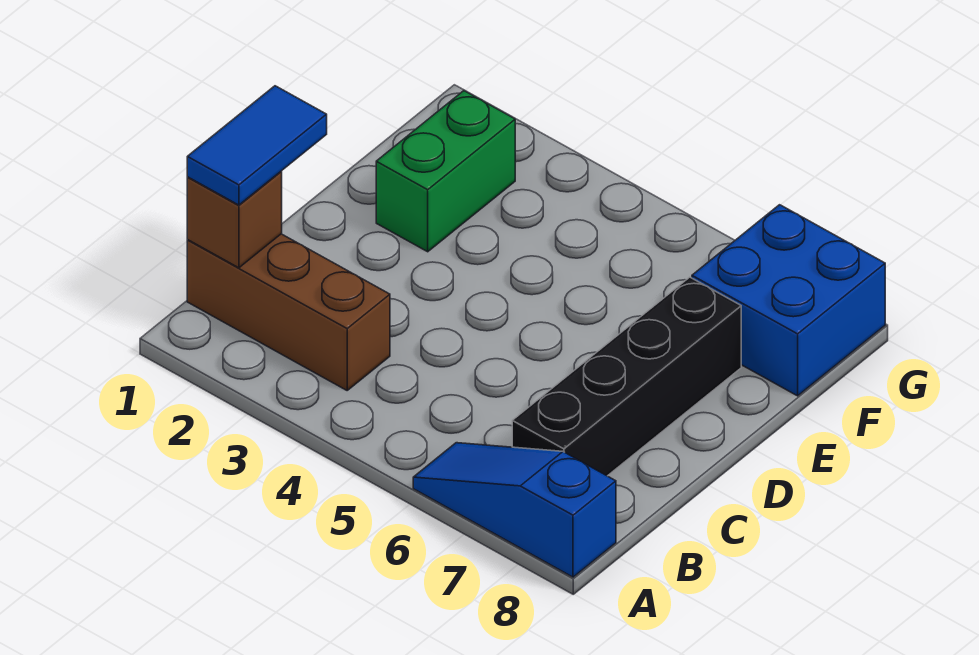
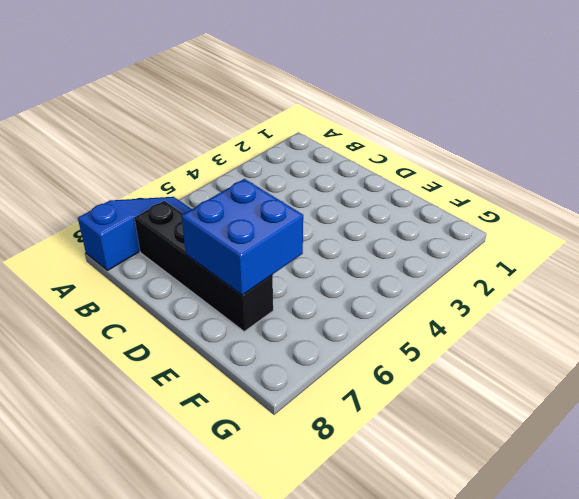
blue 2x2 brick [181,179,303,295] -> blue 2x2 brick moved to [692,205,885,396]
none -> brown 1x3 brick [187,234,390,390]
none -> green 1x2 brick [376,91,515,252]

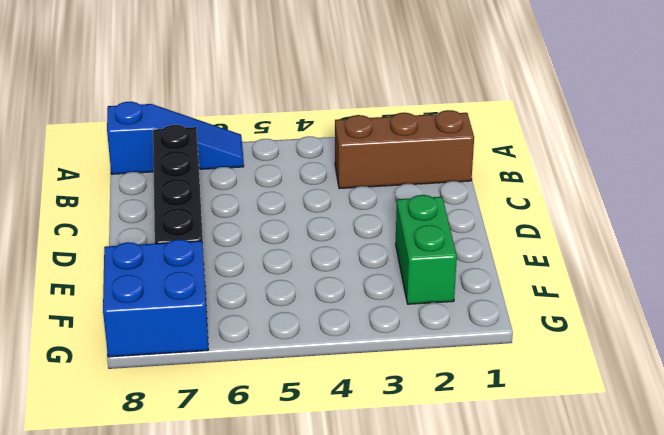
none -> brown 1x1 brick [187,172,282,268]
none -> blue 1x2 tile [187,86,327,205]

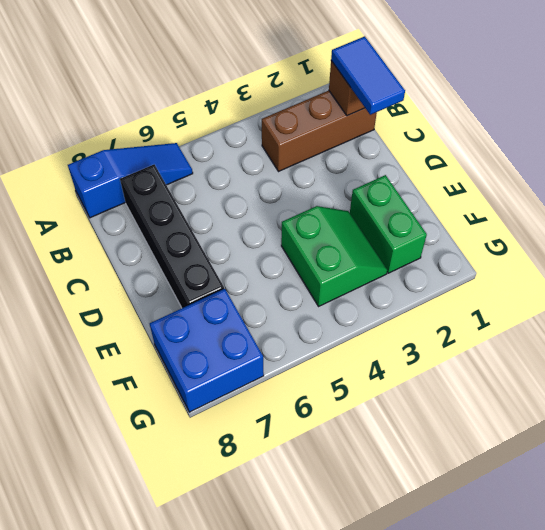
green 2x2 slope [281,206,387,306] -> none

